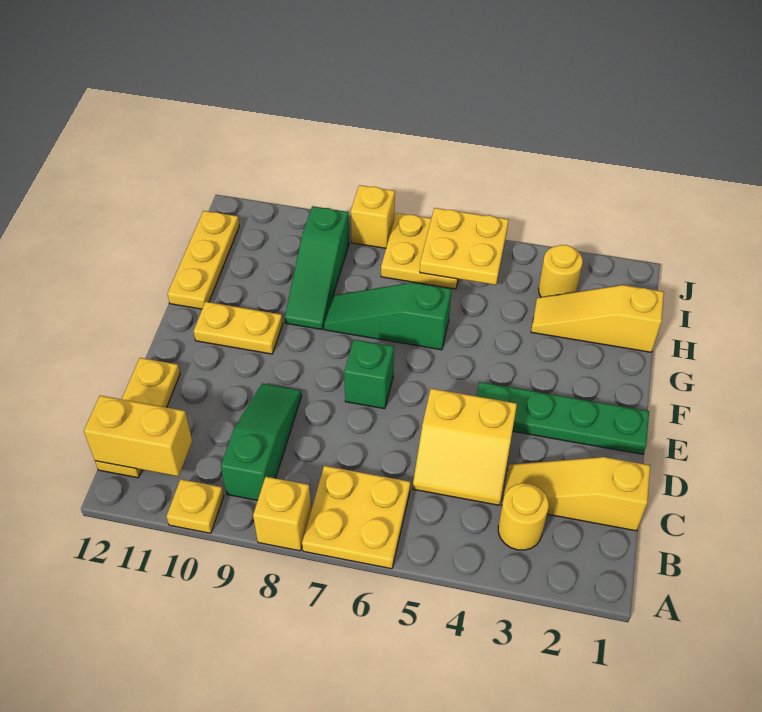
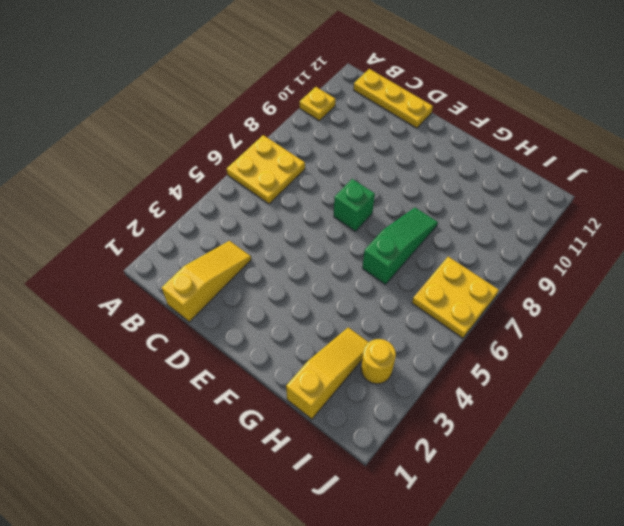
none -> yellow 1x1 brick [253,477,311,551]
none -> yellow 1x1 round brick [498,483,549,550]
none -> green 1x3 slope [221,383,302,500]

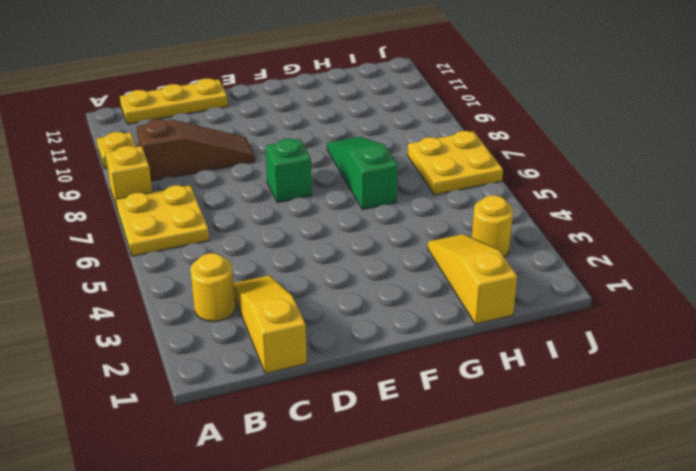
brown 1x3 slope [136,119,255,181] -> green 1x3 slope [221,383,302,500]
none -> yellow 2x2 slope [413,389,517,505]
none -> green 1x4 plate [476,382,649,454]
none -> yellow 1x2 plate [194,302,283,354]

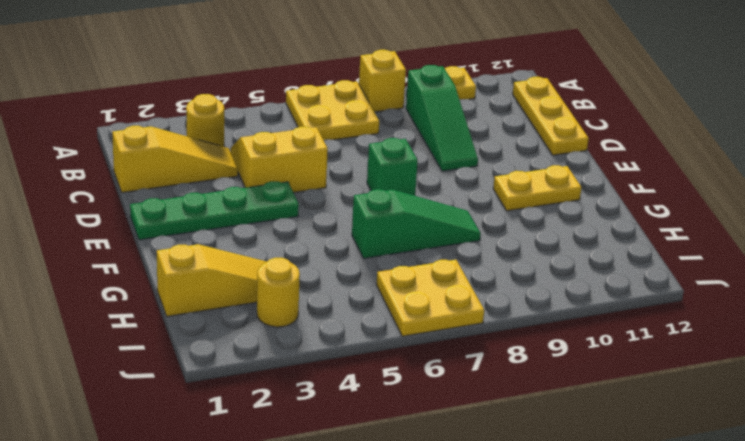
none -> green 1x3 slope [285,206,349,329]
none -> yellow 1x3 plate [168,211,239,309]
none -> yellow 1x1 brick [351,185,395,248]

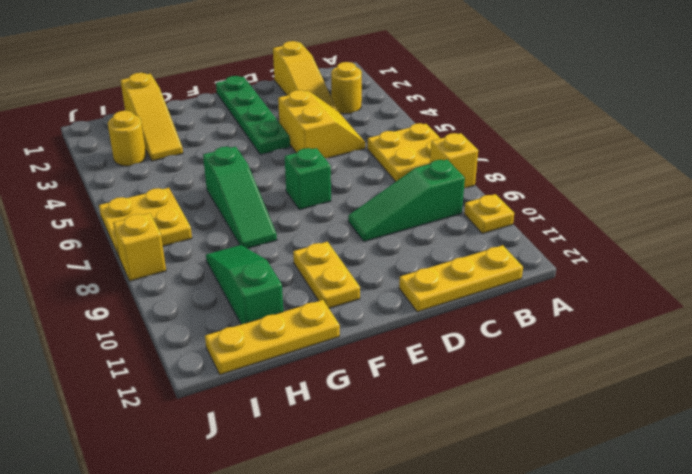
green 1x3 slope [206,245,283,324] -> green 1x3 slope turned to [285,206,349,329]
none -> yellow 1x2 brick [84,396,192,476]
none -> yellow 2x2 plate [420,208,508,285]

